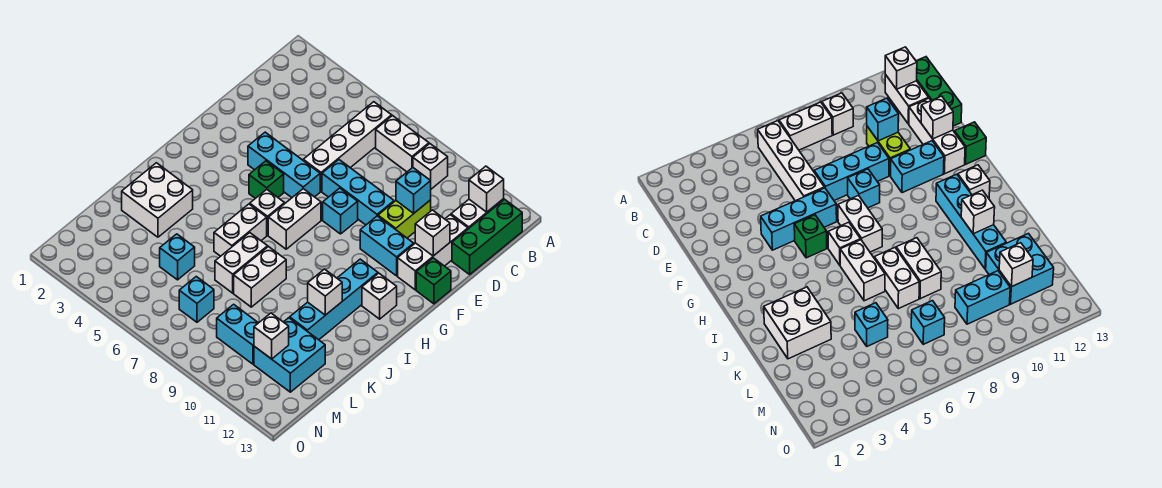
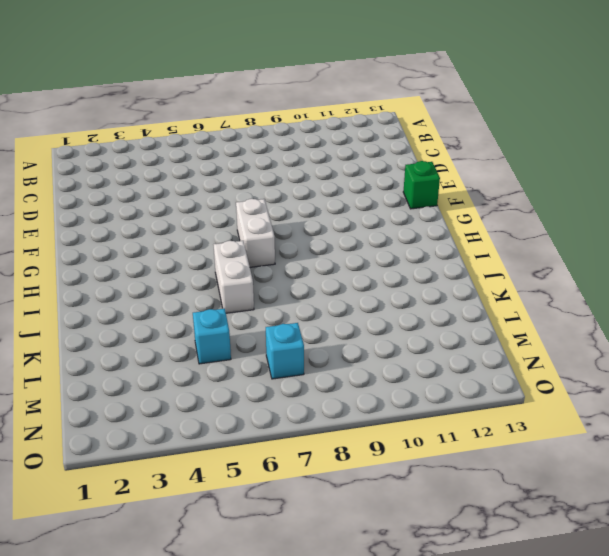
none -> white 1x4 brick [303,102,392,191]
none -> white 1x2 brick [376,116,429,172]
none -> white 1x1 brick [413,144,448,189]
none -> white 1x2 brick [451,199,504,229]

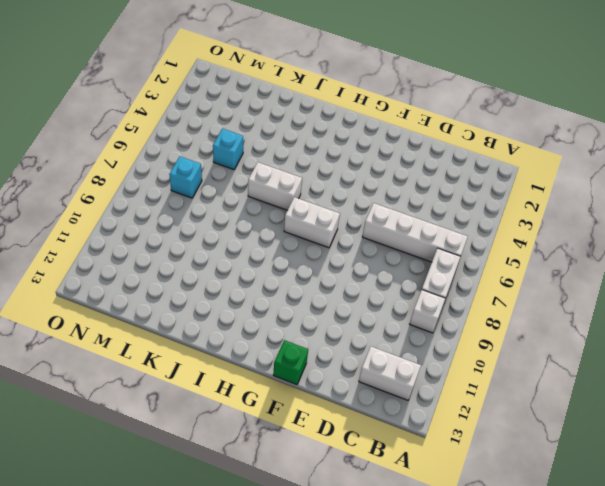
none -> green 1x3 brick [452,199,522,274]
none -> lime 1x2 brick [378,200,431,238]
none -> white 1x3 brick [398,215,468,290]
none -> cyan 1x3 brick [322,160,394,225]

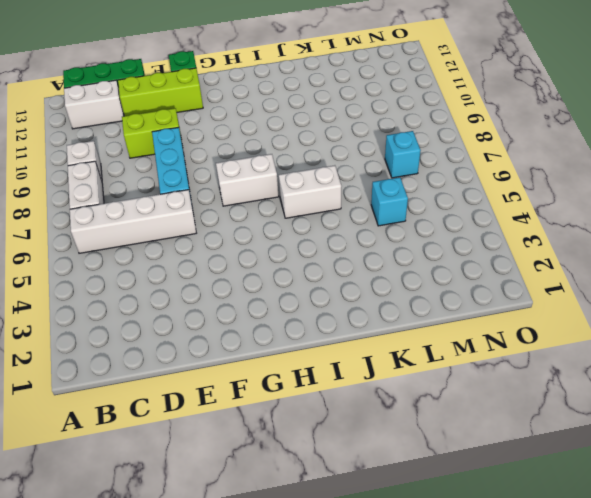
lime 1x3 brick [118,68,203,116] -> white 1x3 brick [398,215,468,290]
none -> cyan 1x3 brick [248,132,320,198]
none -> cyan 1x1 brick [323,188,358,234]
none -> cyan 1x2 brick [360,216,414,276]
none -> green 1x1 brick [249,161,284,198]

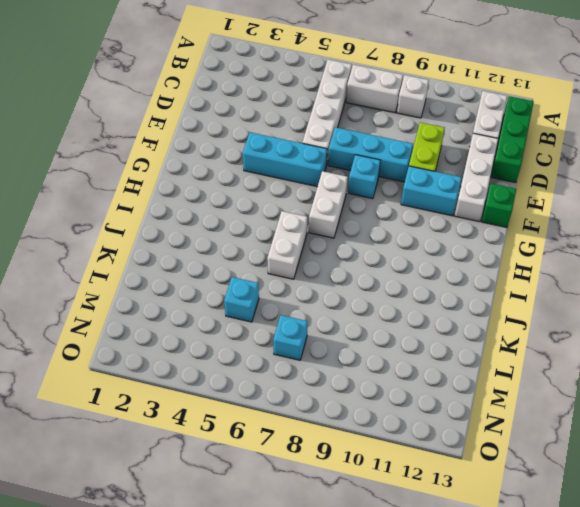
none -> green 1x1 brick [249,161,284,198]
none -> white 1x1 brick [250,189,285,235]
none -> cyan 1x4 brick [290,259,378,340]
none -> white 1x1 brick [362,273,397,319]

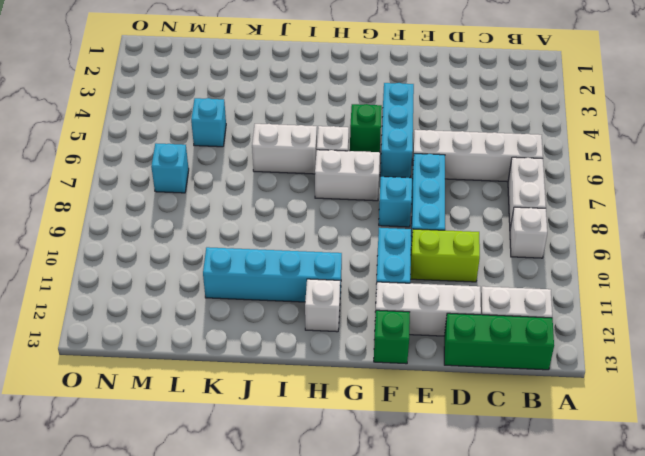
none -> white 2x2 brick [122,163,193,237]
none -> white 1x2 brick [215,233,268,293]
none -> white 1x2 brick [234,247,286,307]
none -> cyan 2x2 brick [254,318,325,392]

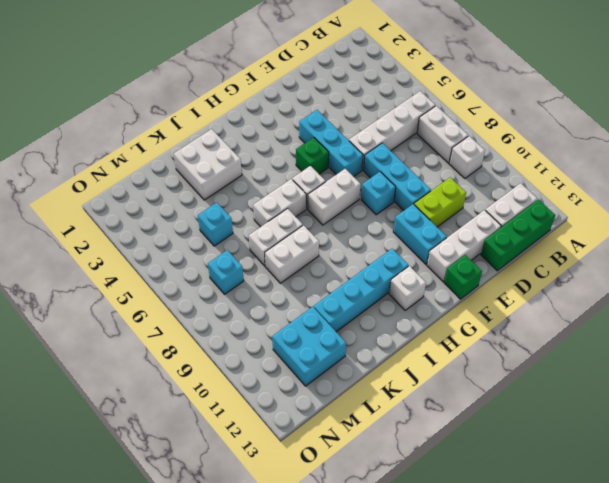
none -> cyan 1x2 brick [217,304,258,364]
none -> white 1x1 brick [469,166,504,212]
none -> cyan 1x1 brick [396,168,431,213]
none -> white 1x1 brick [415,210,450,256]

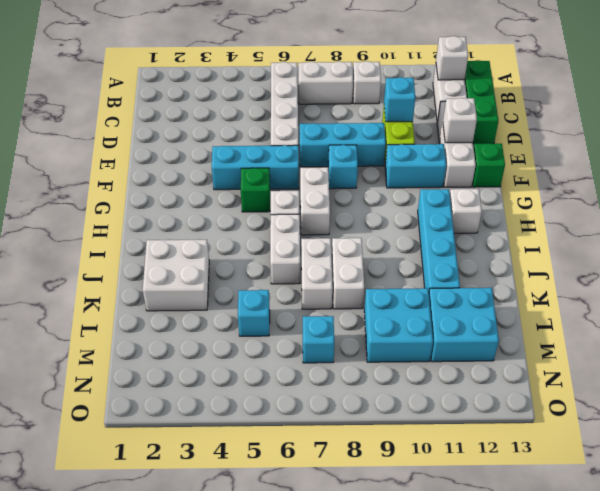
cyan 2x2 brick [364,288,433,362] -> cyan 1x2 brick [217,304,258,364]
none -> white 1x1 brick [308,269,342,315]
none -> white 1x1 brick [254,313,289,359]

